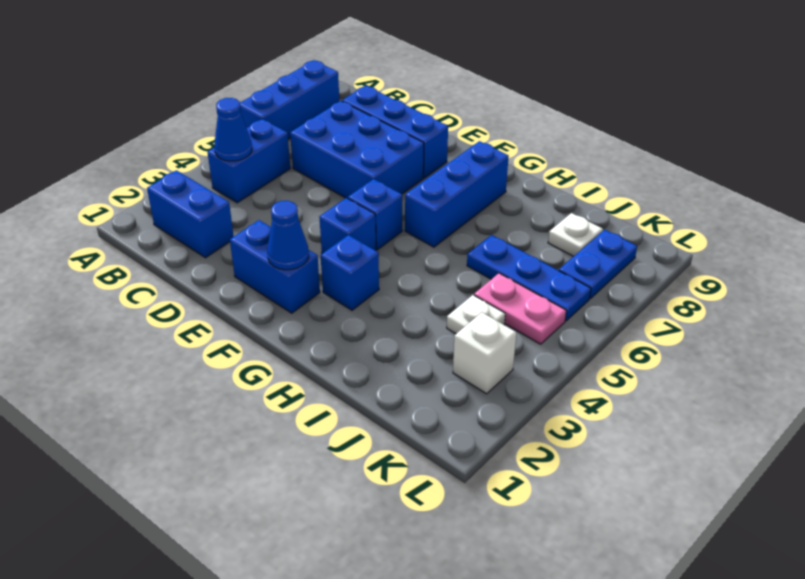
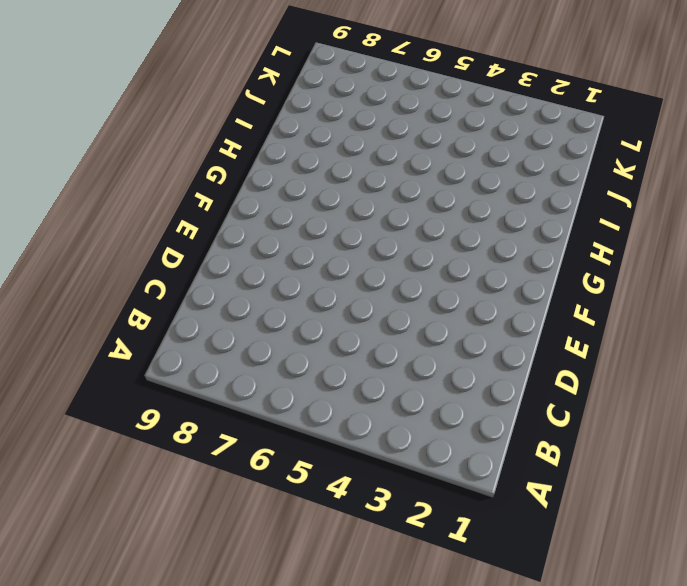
none -> blue 1x3 brick [240,60,339,139]
none -> blue 1x2 brick [147,170,234,258]
none -> blue 1x2 brick [208,119,290,203]

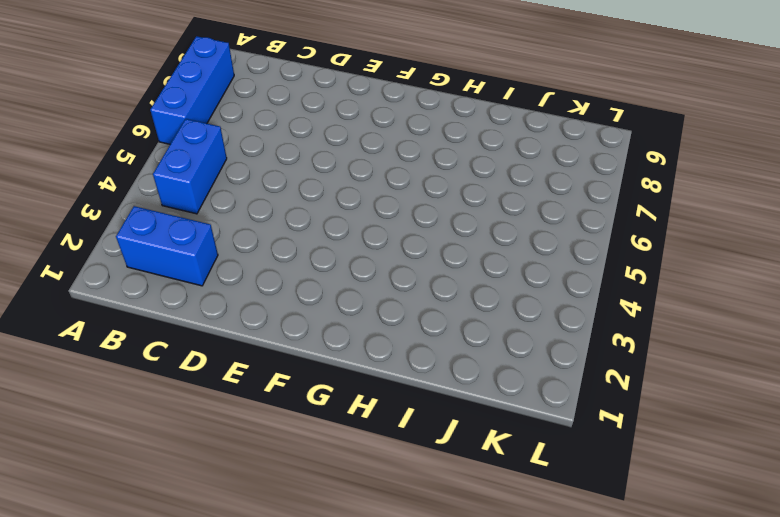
none -> blue 2x3 brick [290,101,424,198]
none -> blue 1x3 brick [342,86,448,178]
none -> blue 1x2 brick [230,220,320,313]

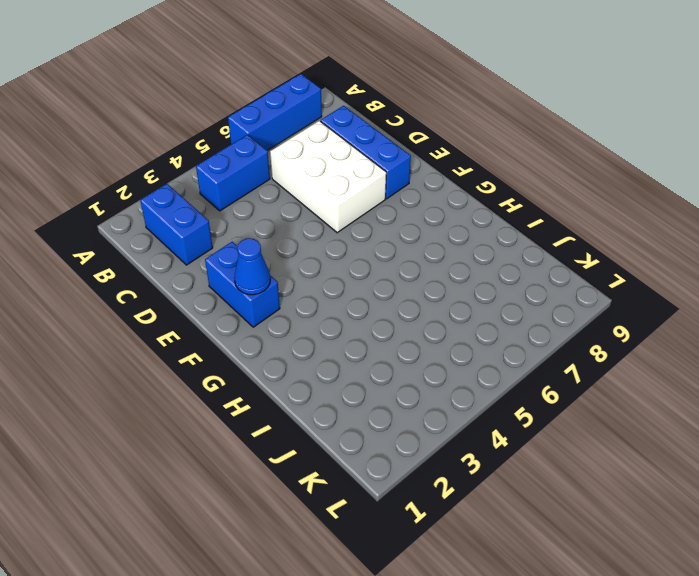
white 2x3 brick [270,121,386,233] -> blue 2x3 brick [290,101,424,198]
none -> blue 1x1 brick [319,198,376,254]
none -> blue 1x1 brick [348,179,402,250]
none -> blue 1x1 brick [321,235,379,310]

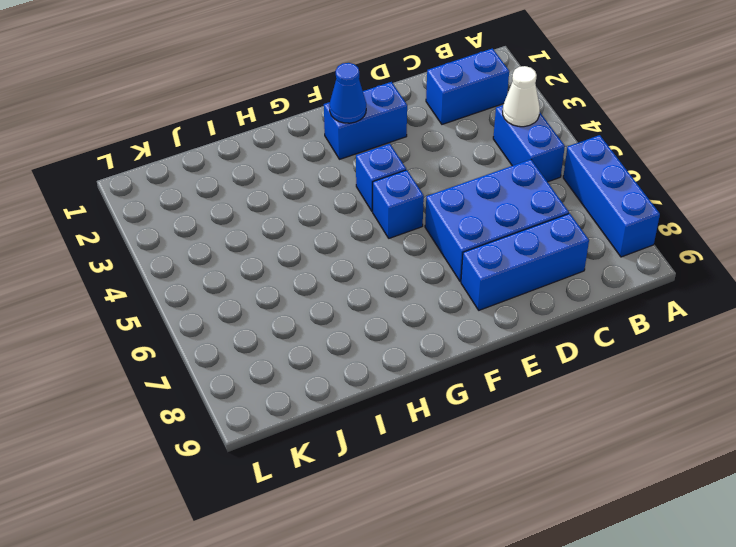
white 1x1 cone [503,66,540,127] -> blue 1x1 cone [214,98,252,161]
none -> blue 1x1 brick [321,235,379,310]
none -> blue 1x3 brick [405,141,509,247]
none -> blue 1x3 plate [467,235,591,321]

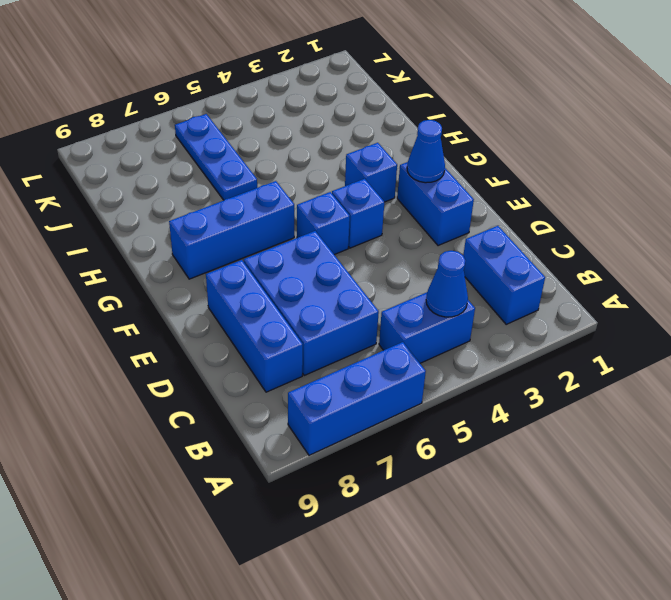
none -> white 1x1 plate [447,295,505,334]
none -> pink 1x2 plate [474,273,566,344]
none -> white 1x1 plate [548,213,603,256]

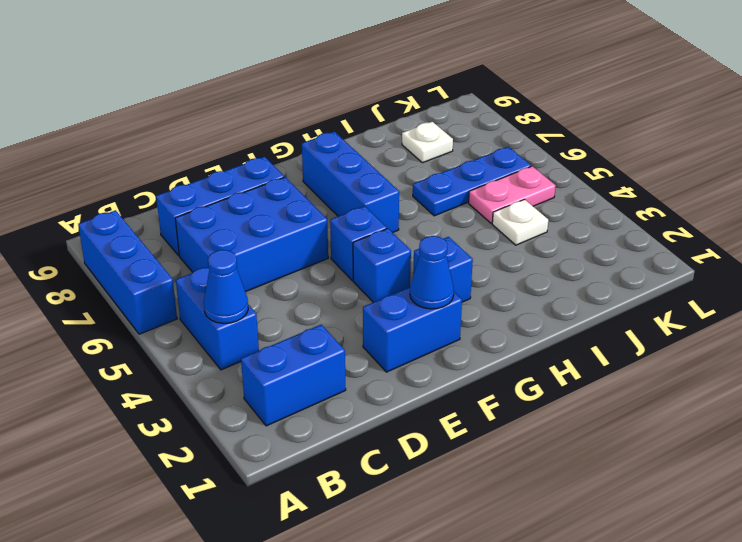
none -> white 1x1 brick [453,312,516,394]
none -> blue 1x2 plate [559,230,637,299]

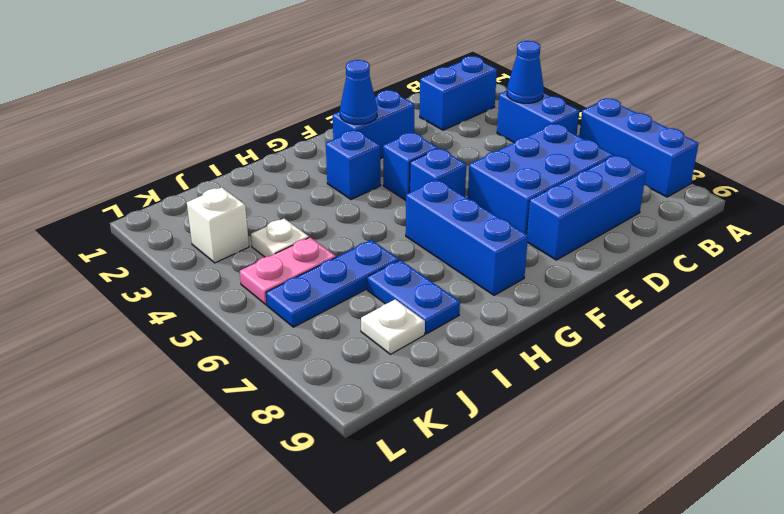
blue 1x2 plate [367,260,460,334] -> blue 1x2 plate moved to [559,230,637,299]

